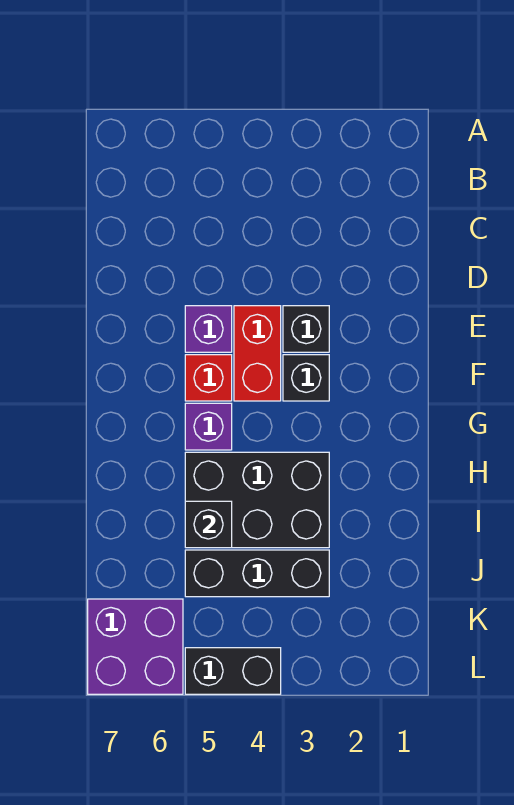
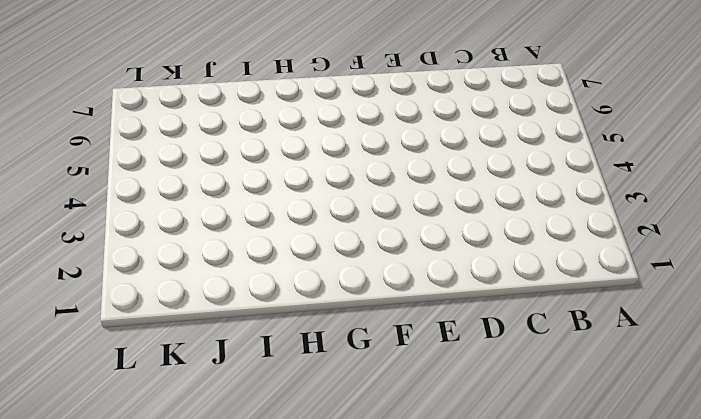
none -> black 1x1 brick [283,306,329,352]
none -> red 1x2 brick [234,306,281,401]

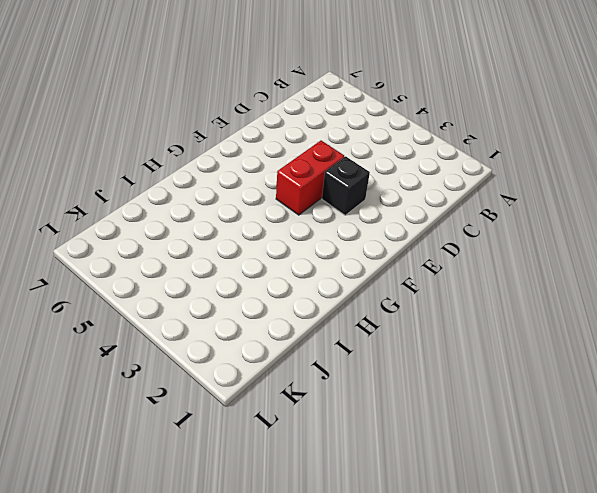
none -> purple 1x1 brick [185,306,232,352]
none -> black 1x1 brick [283,355,329,401]

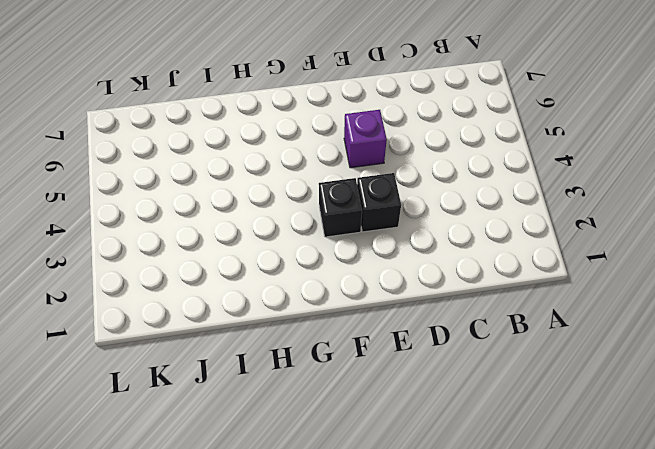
none -> red 1x2 brick [234,306,281,401]
none -> red 1x1 brick [185,355,232,401]

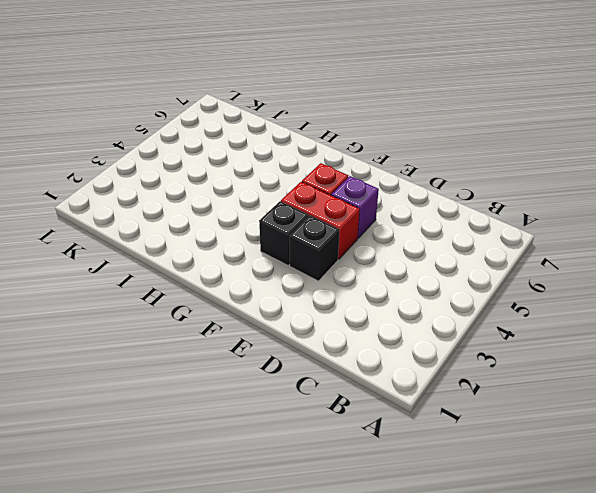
none -> purple 1x1 brick [185,403,232,450]
none -> black 2x3 brick [185,452,329,548]

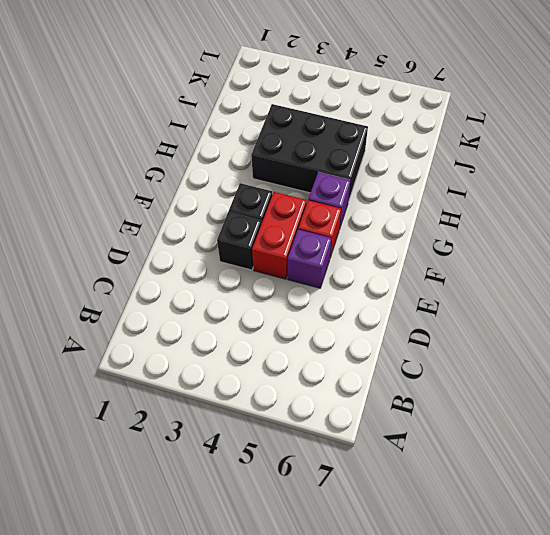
none -> black 1x3 brick [185,550,329,597]
none -> purple 2x2 brick [88,599,183,694]

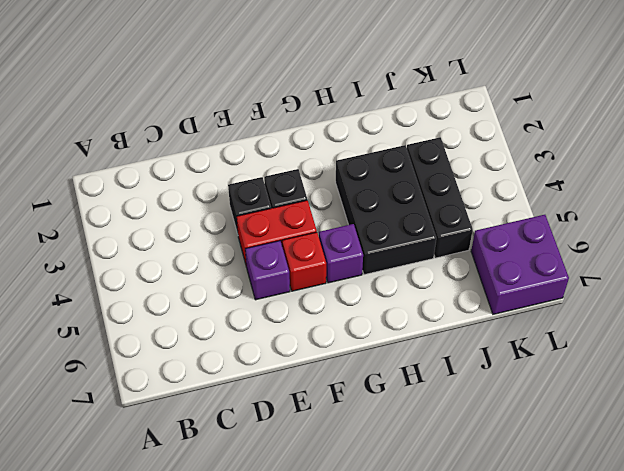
none -> black 1x2 brick [185,648,281,694]
none -> black 1x1 brick [185,501,232,548]

